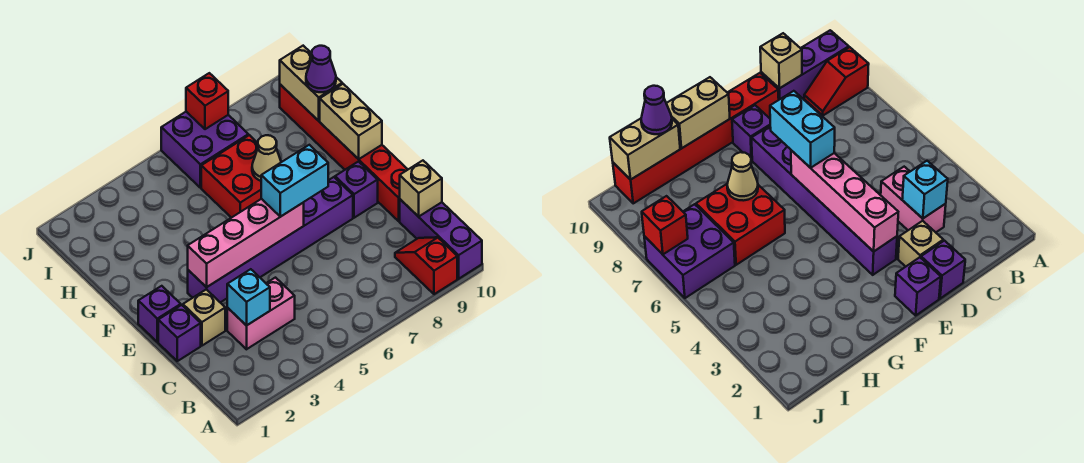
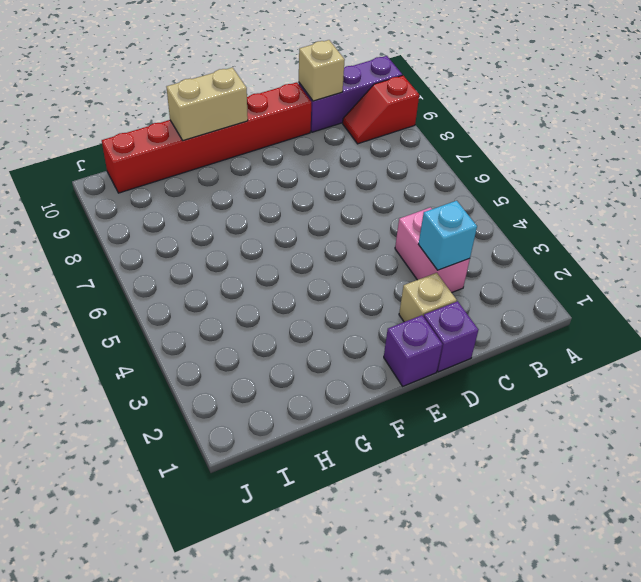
none -> purple 1x6 brick [188,177,353,303]
none -> purple 1x1 brick [335,162,378,218]
none -> red 2x2 brick [201,135,261,218]

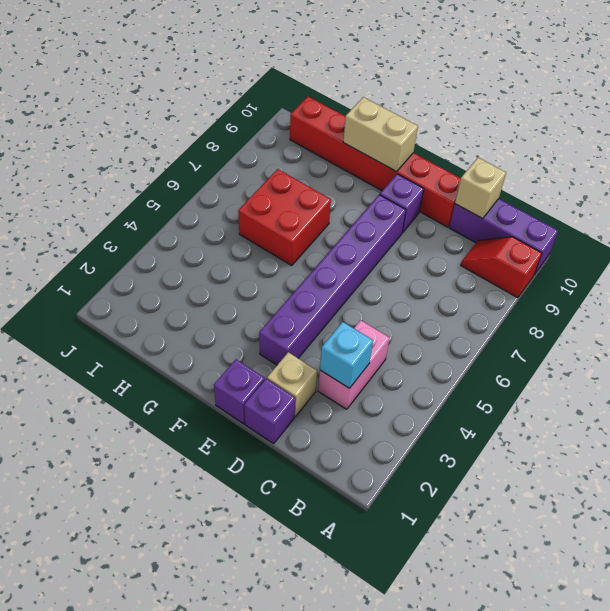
none -> purple 2x2 brick [161,112,248,188]
none -> pink 1x4 brick [188,199,304,287]
none -> tan 1x1 cone [252,135,281,181]

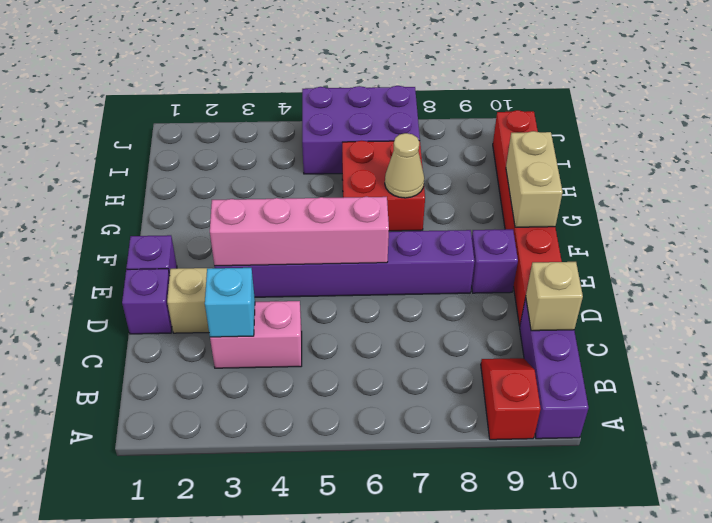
purple 2x3 brick [302,86,420,174] -> purple 2x2 brick [161,112,248,188]
none -> tan 1x2 brick [280,46,342,121]
none -> red 1x1 brick [186,73,228,129]
none -> cyan 1x2 brick [261,145,328,217]

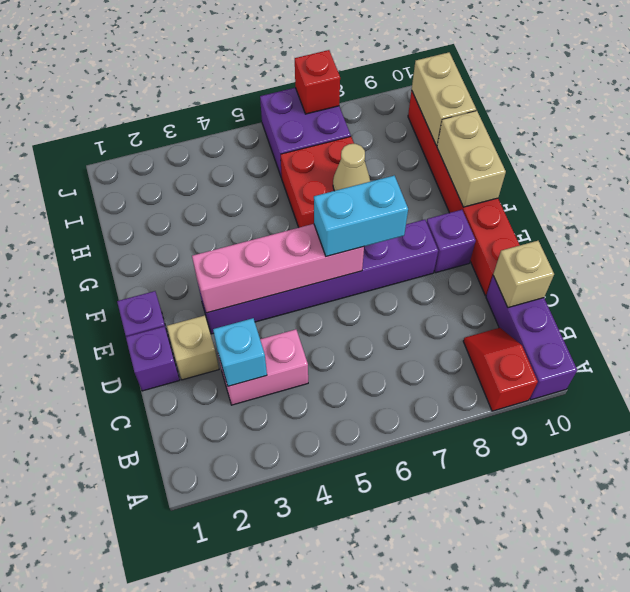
none -> purple 1x1 cone [306,46,336,92]

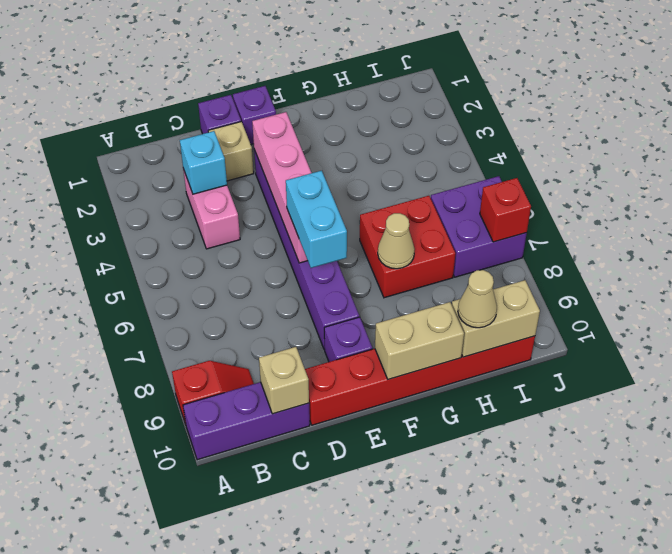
tan 1x1 cone [458,270,497,328] -> purple 1x1 cone [306,46,336,92]

